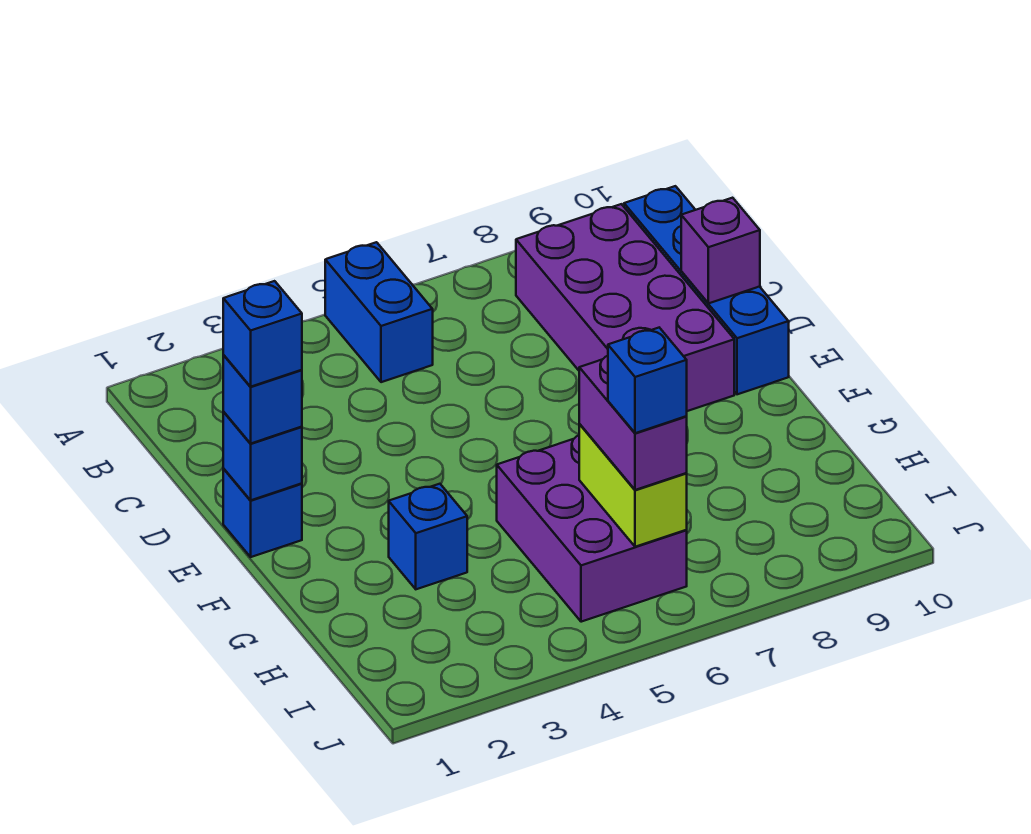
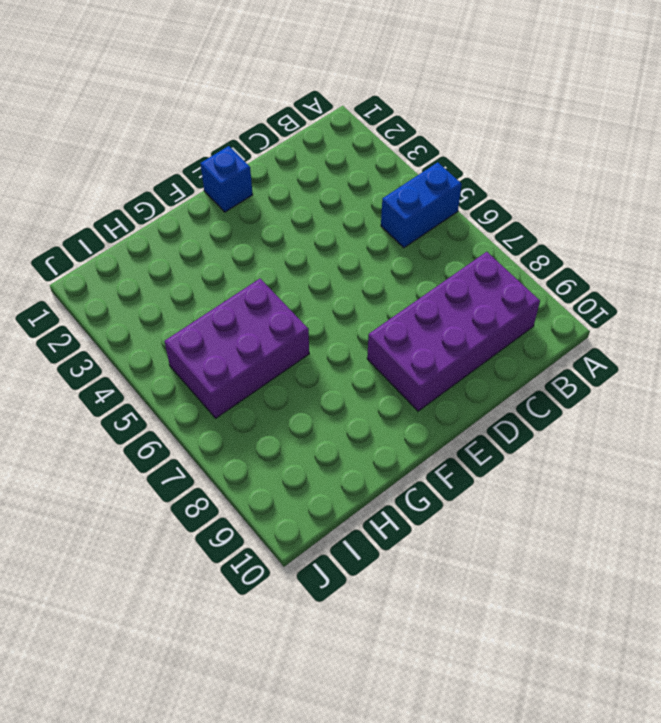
none -> blue 1x4 brick [624,186,789,394]
none -> blue 1x1 brick [389,484,467,589]
none -> purple 1x1 brick [681,198,760,303]

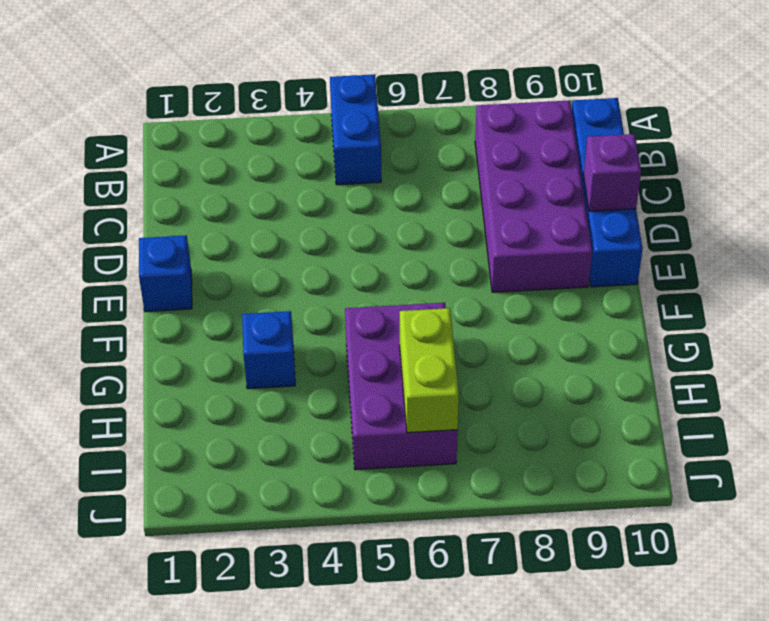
none -> blue 1x1 brick [223,412,302,500]
none -> blue 1x1 brick [223,355,302,444]
none -> purple 1x2 brick [579,356,687,490]

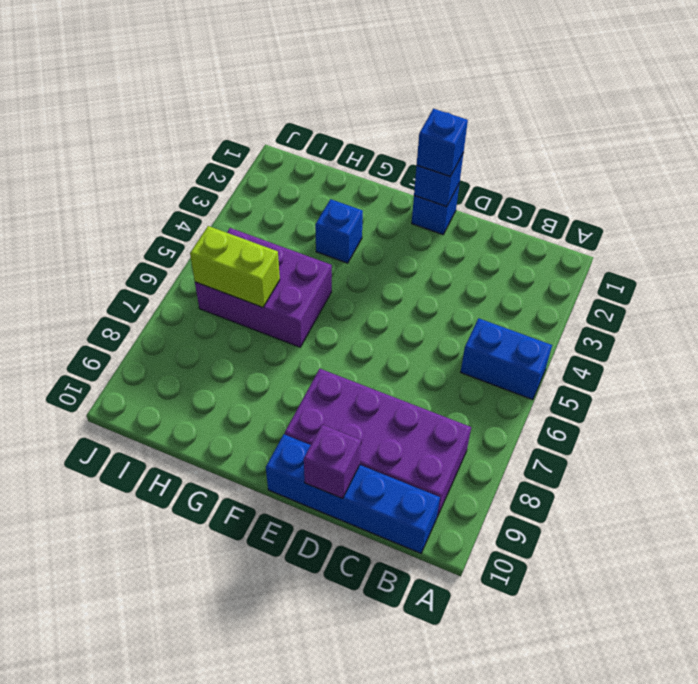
none -> purple 1x2 brick [579,356,687,490]
none -> blue 1x1 brick [223,281,302,387]
none -> blue 1x1 brick [608,328,687,433]

